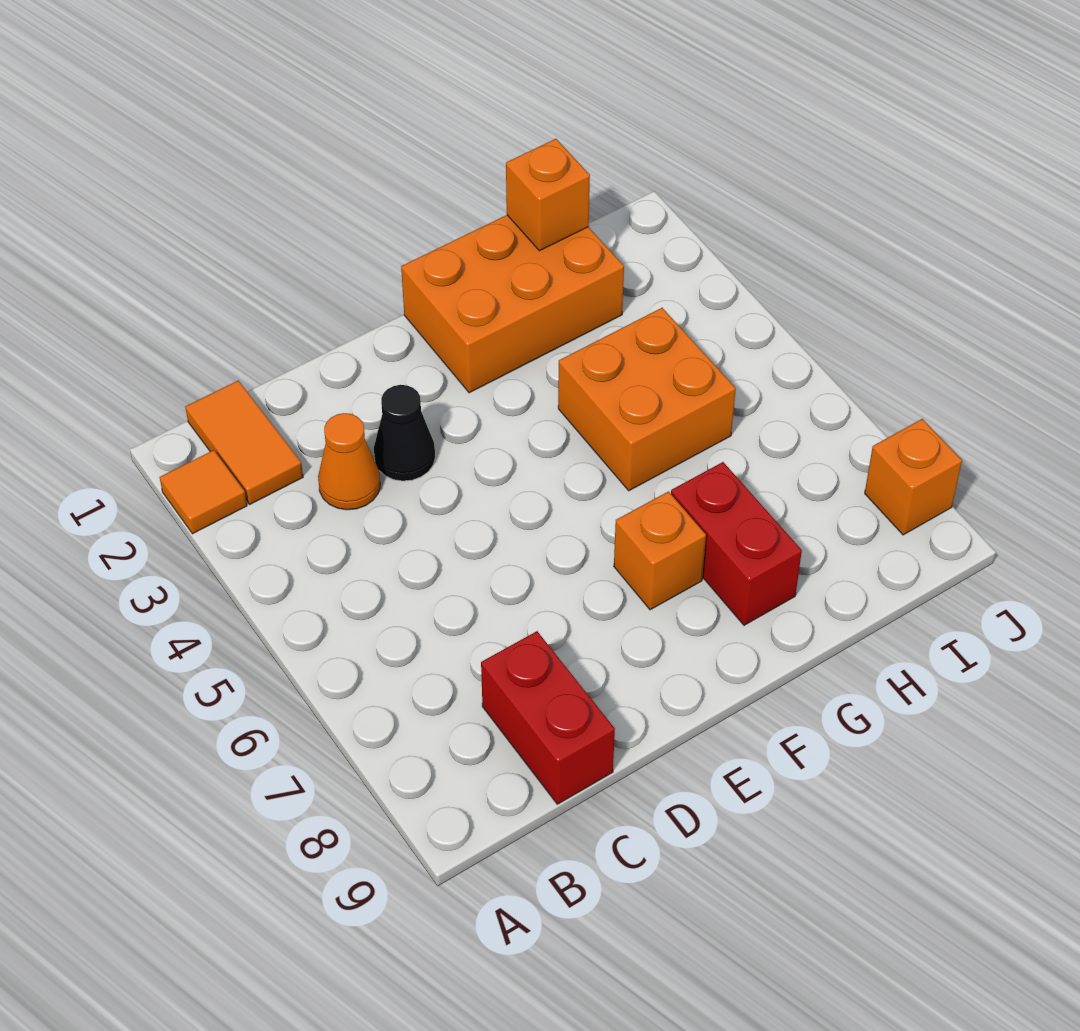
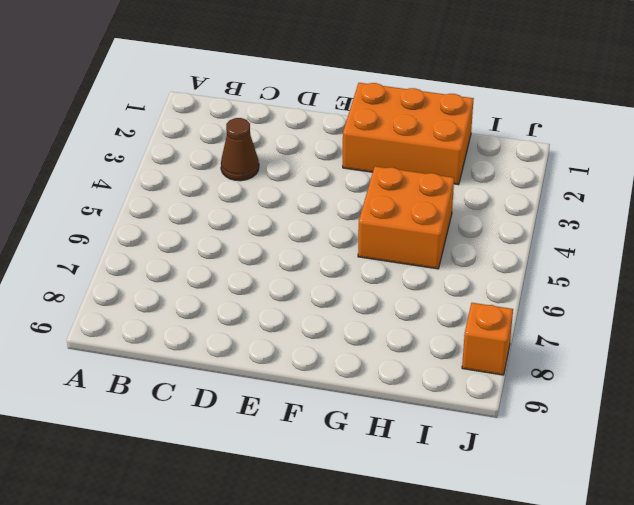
brown 1x1 cone [221,118,259,181] -> orange 1x1 cone [318,413,380,510]
none -> orange 1x1 tile [160,450,247,534]
none -> orange 1x2 tile [185,380,303,504]

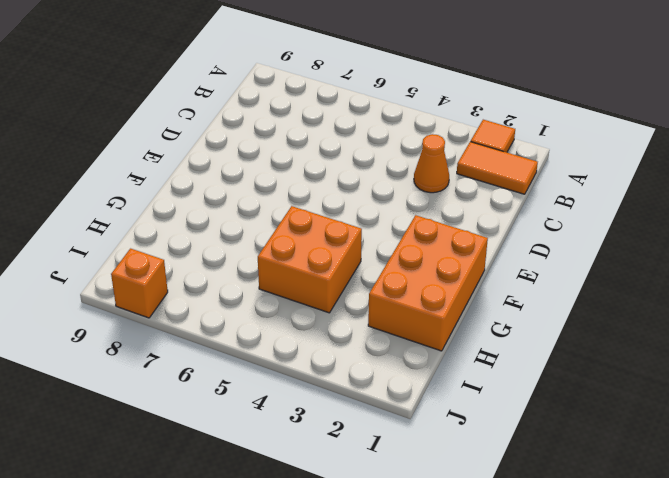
none -> red 1x2 brick [481,631,615,804]
none -> black 1x1 cone [374,385,435,481]

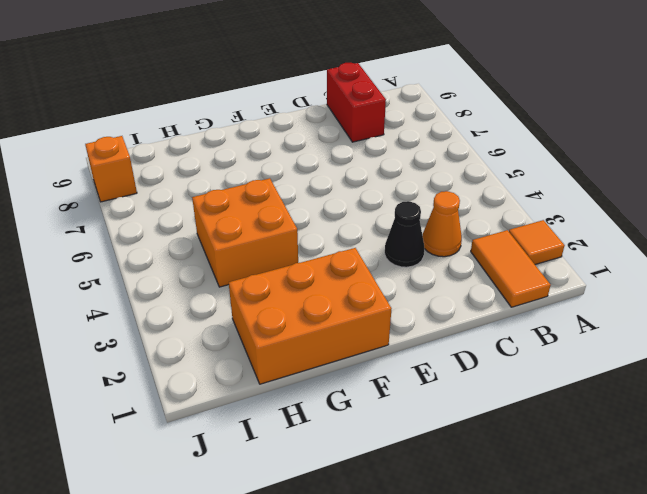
none -> orange 1x1 brick [614,492,706,610]
none -> red 1x2 brick [671,462,802,625]

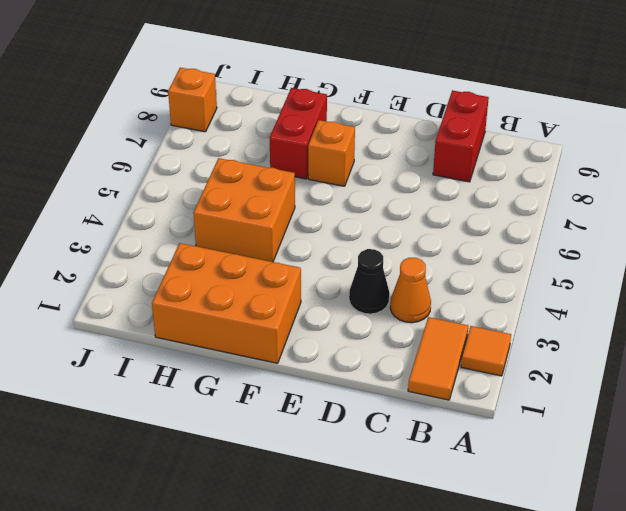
none -> orange 1x1 brick [506,139,590,251]

